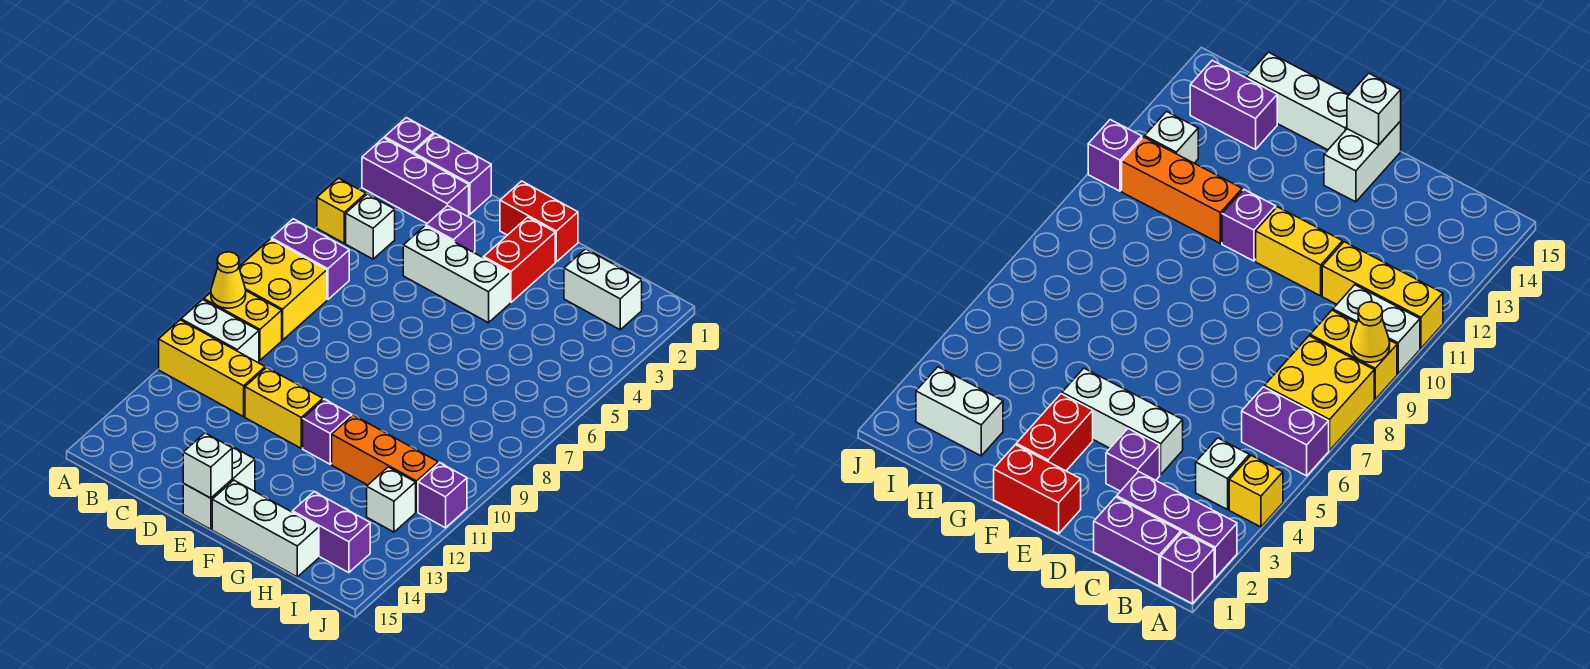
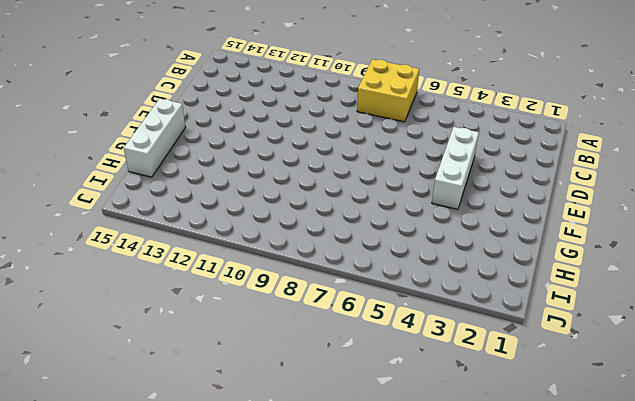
none -> purple 1x1 brick [385,118,434,154]
none -> purple 1x3 brick [362,138,469,223]
none -> yellow 1x1 brick [317,178,366,243]

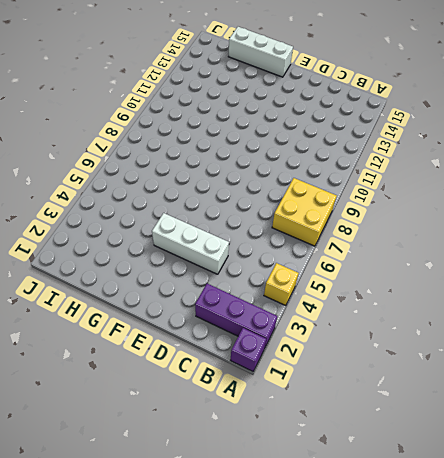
none -> purple 1x2 brick [272,219,349,300]
none -> yellow 1x2 brick [204,291,282,360]
none -> white 1x2 brick [181,300,259,362]

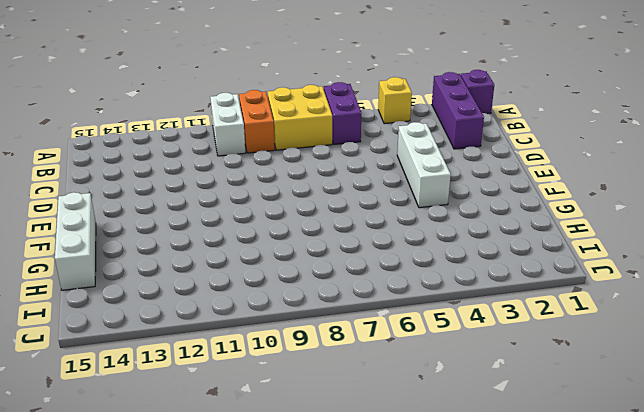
orange 1x2 brick [239,90,275,153] -> yellow 1x2 brick [204,291,282,360]
none -> yellow 1x3 brick [159,320,265,417]
none -> purple 1x2 brick [414,134,491,214]
none -> white 1x1 brick [346,194,395,259]

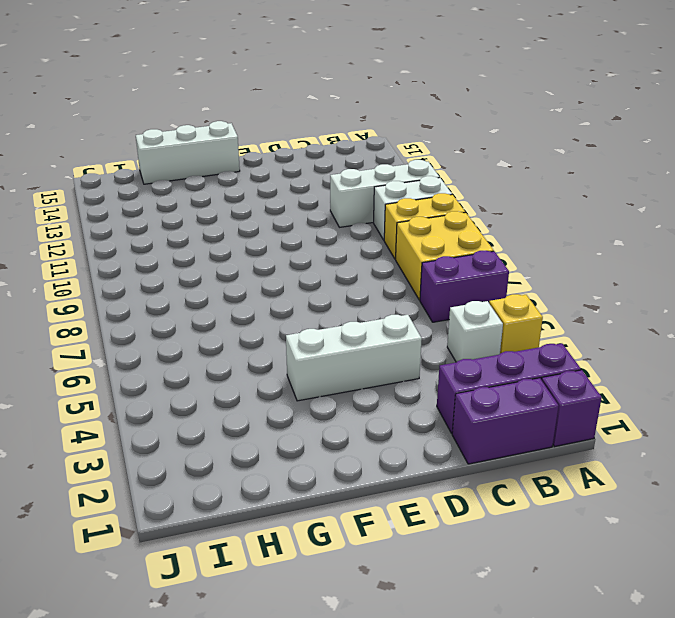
white 1x3 brick [330,160,440,227] -> yellow 1x3 brick [159,320,265,417]
none -> purple 1x1 brick [426,206,475,252]
none -> yellow 1x2 brick [245,367,323,448]
none -> red 1x2 brick [500,181,578,262]

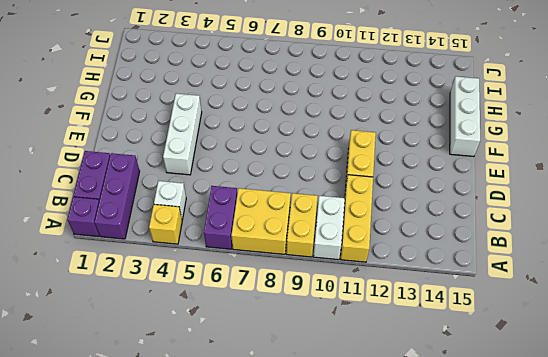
none -> purple 1x1 brick [426,206,475,252]
none -> red 1x2 brick [500,181,578,262]
none -> white 1x2 brick [183,444,255,529]

